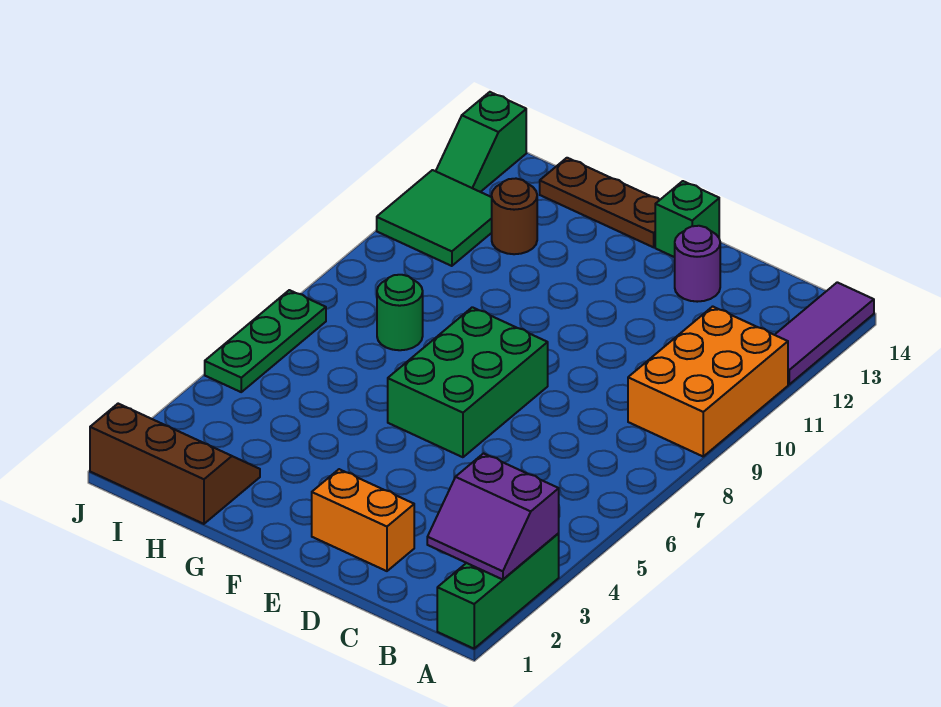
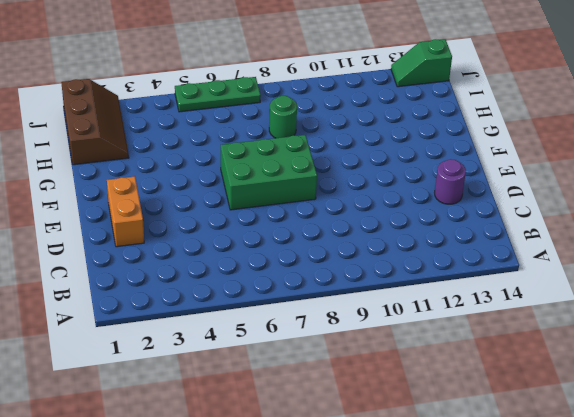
none -> green 1x3 brick [437,534,559,649]
none -> orange 2x3 brick [628,306,788,456]
none -> purple 1x3 tile [775,282,874,384]

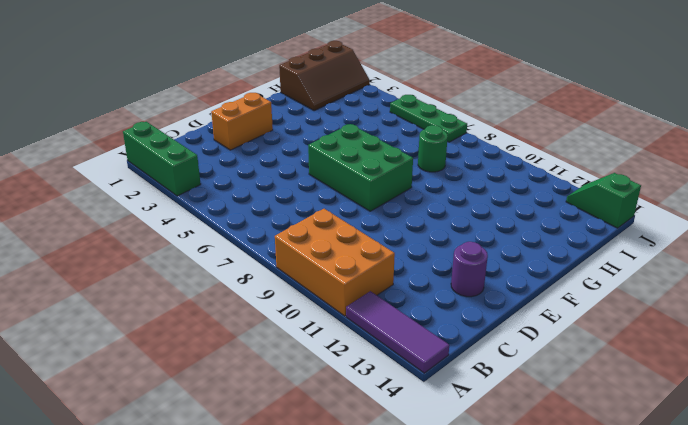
none -> green 1x1 brick [655,181,719,257]
none -> brown 1x3 plate [540,158,660,247]
none -> brown 1x1 round brick [492,179,537,254]

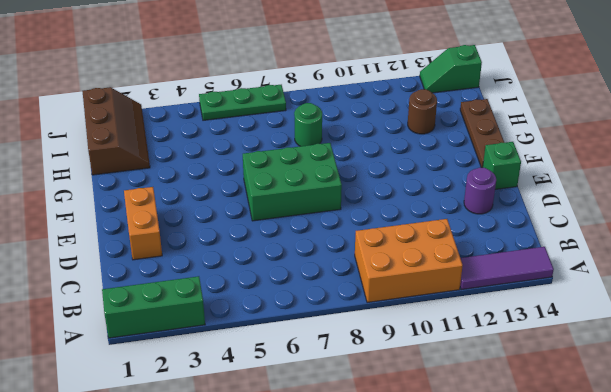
none -> green 2x2 tile [377,170,492,266]
none -> purple 2x2 slope [427,454,559,580]

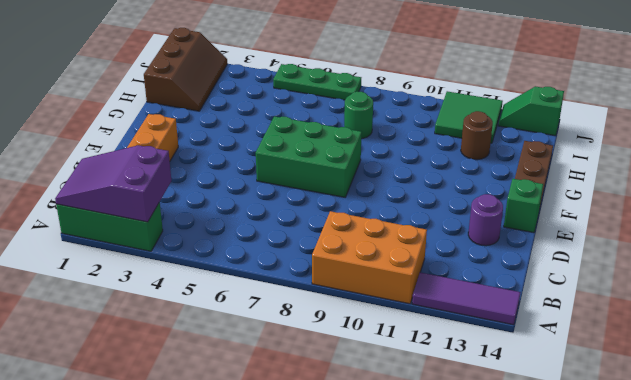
purple 2x3 slope [55,145,171,222] -> purple 2x2 slope [427,454,559,580]

